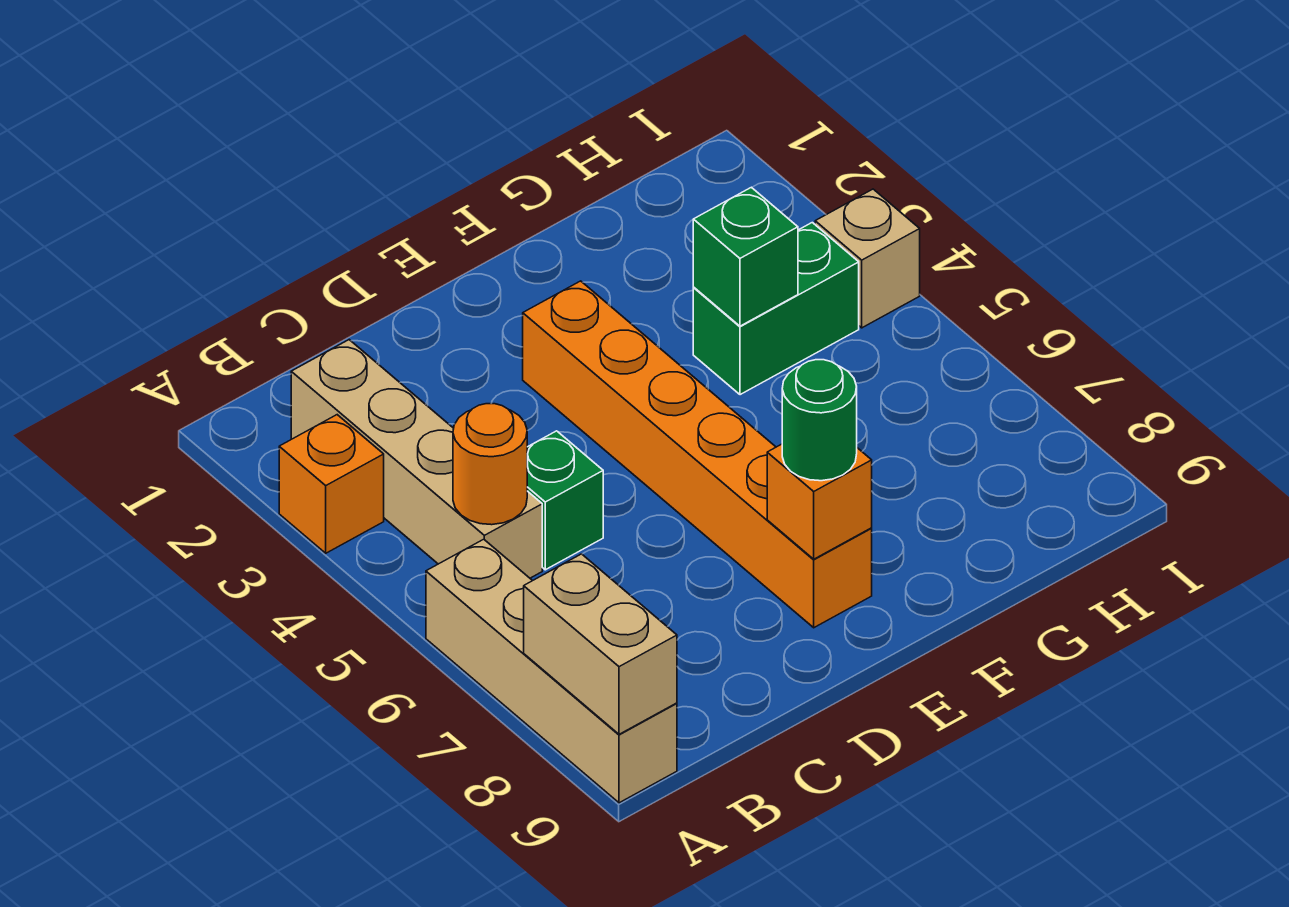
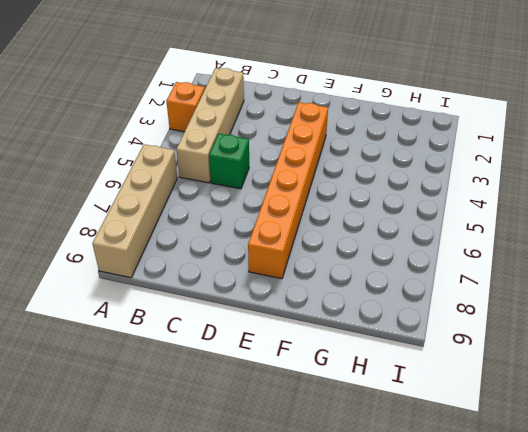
none -> green 1x2 brick [693,223,859,395]
none -> tan 1x1 brick [815,189,920,328]
none -> tan 1x2 brick [524,554,677,734]

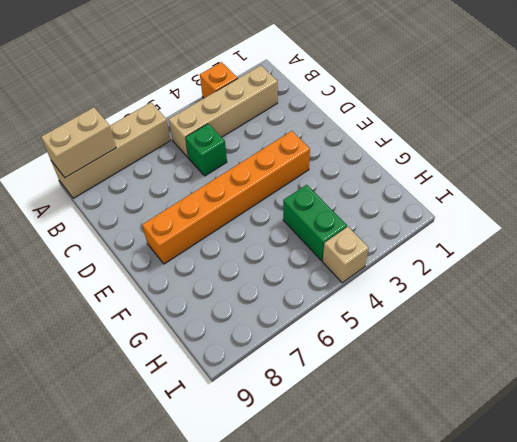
none -> orange 1x1 round brick [453,404,527,525]
none -> orange 1x1 brick [767,444,872,559]
none -> green 1x1 brick [693,187,798,326]

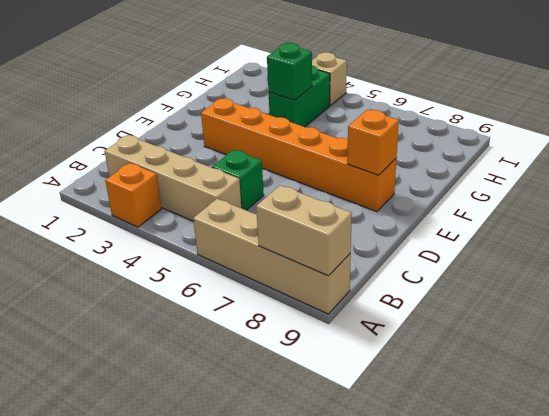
none -> orange 1x1 round brick [453,404,527,525]
none -> green 1x1 round brick [782,360,857,481]

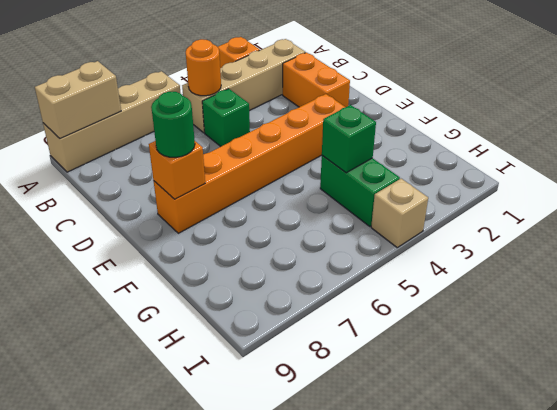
orange 1x2 brick [283,52,350,107] -> none

